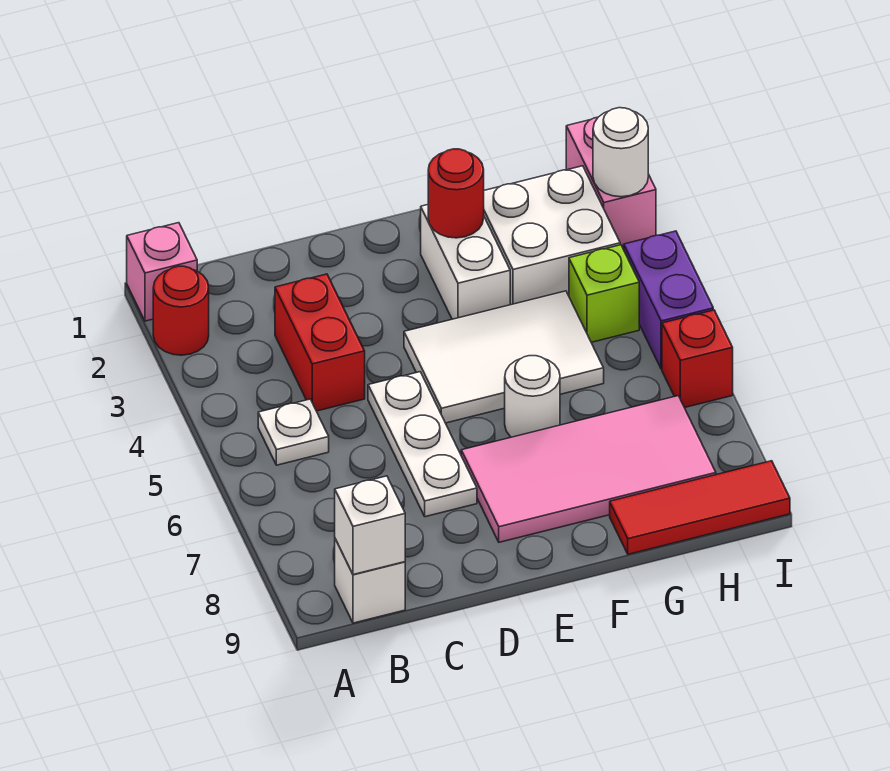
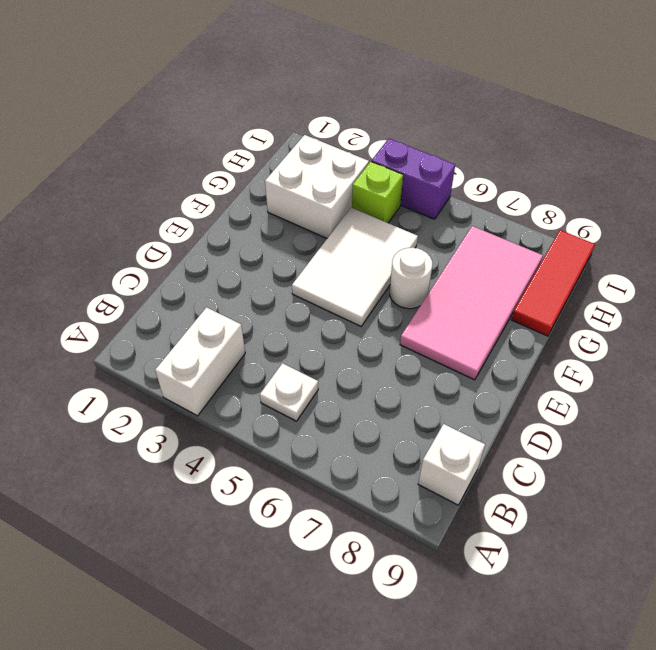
white 1x2 brick [155,307,245,416] -> white 1x2 brick turned to [421,205,510,319]
none -> pink 1x1 brick [127,223,197,321]
none -> red 1x1 round brick [153,266,209,355]
none -> red 1x2 brick [275,274,365,411]

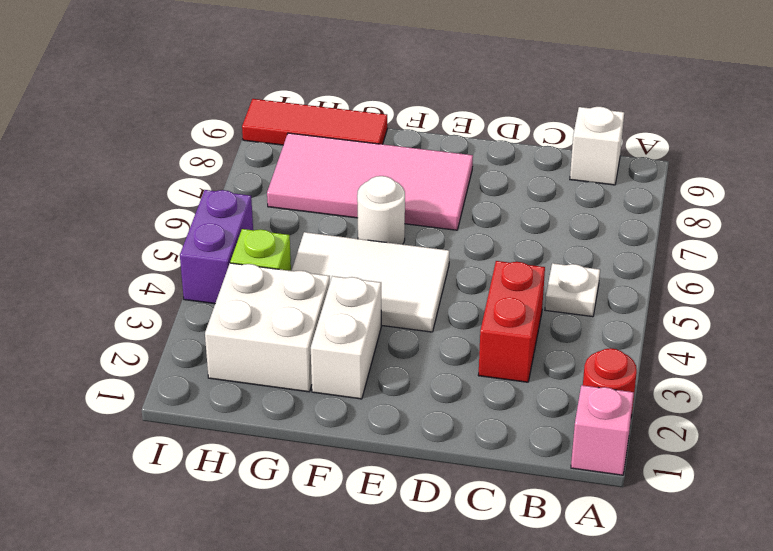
none -> white 1x3 plate [368,372,477,517]
none -> pink 1x2 brick [566,117,656,246]
none -> red 1x1 brick [662,310,733,408]

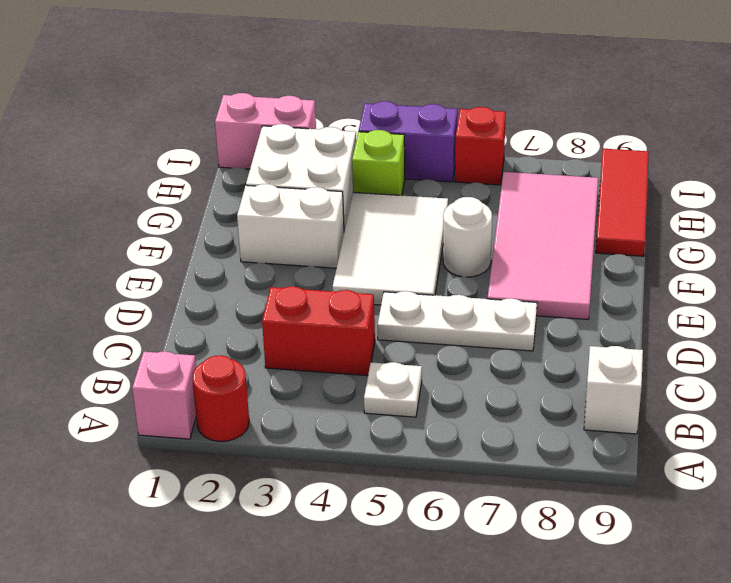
none -> white 1x1 brick [335,476,405,575]
none -> red 1x1 round brick [428,149,484,238]
none -> white 1x1 round brick [593,108,648,197]

